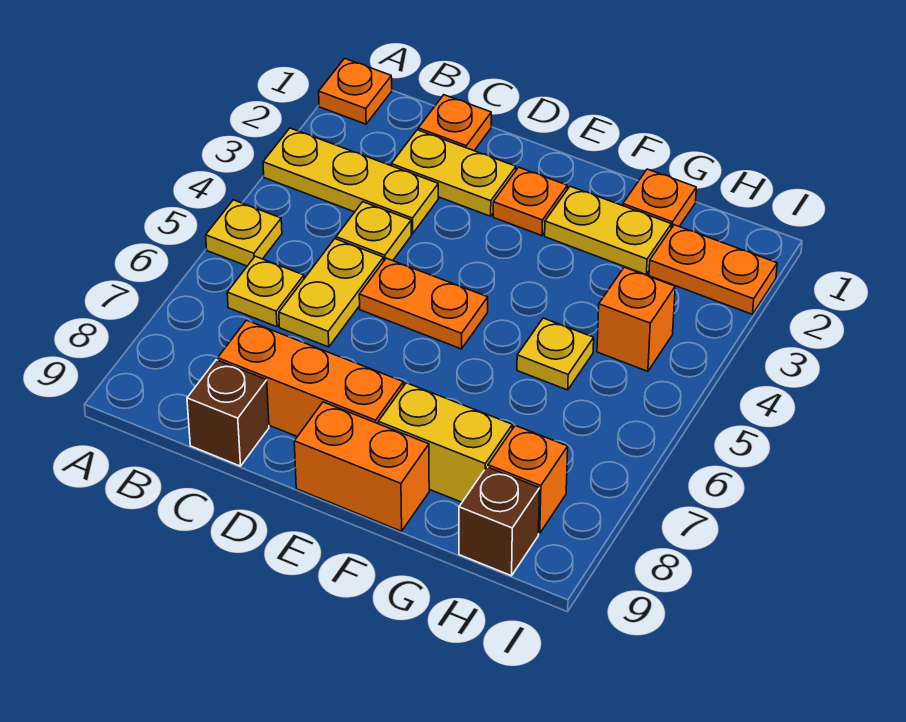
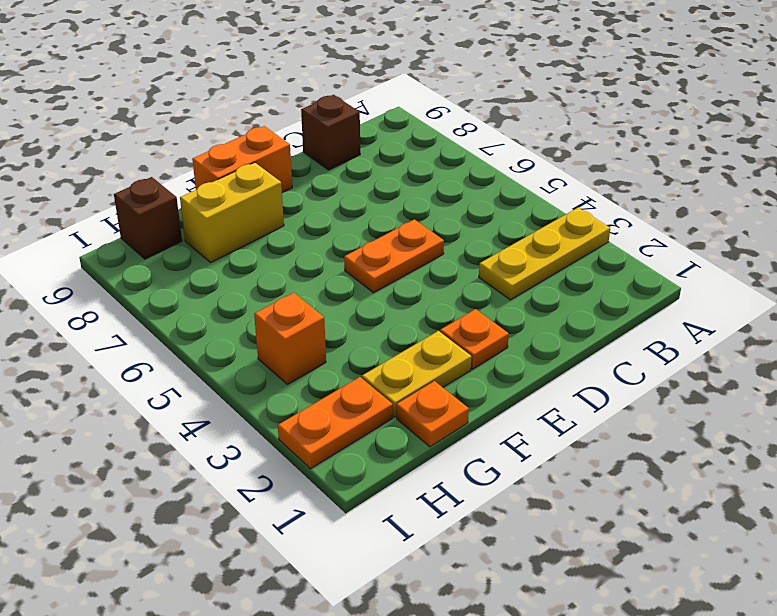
none -> orange 1x1 plate [319,58,392,124]
none -> yellow 1x1 plate [206,200,282,266]
none -> yellow 1x1 plate [227,256,304,327]

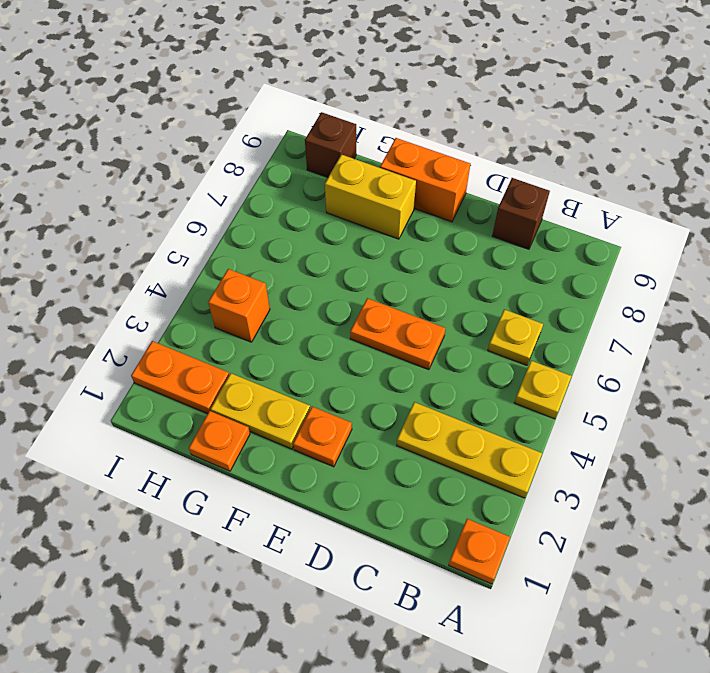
none -> orange 1x1 plate [418,95,491,151]
none -> yellow 1x2 plate [391,130,516,216]
none -> yellow 1x1 plate [336,202,411,261]

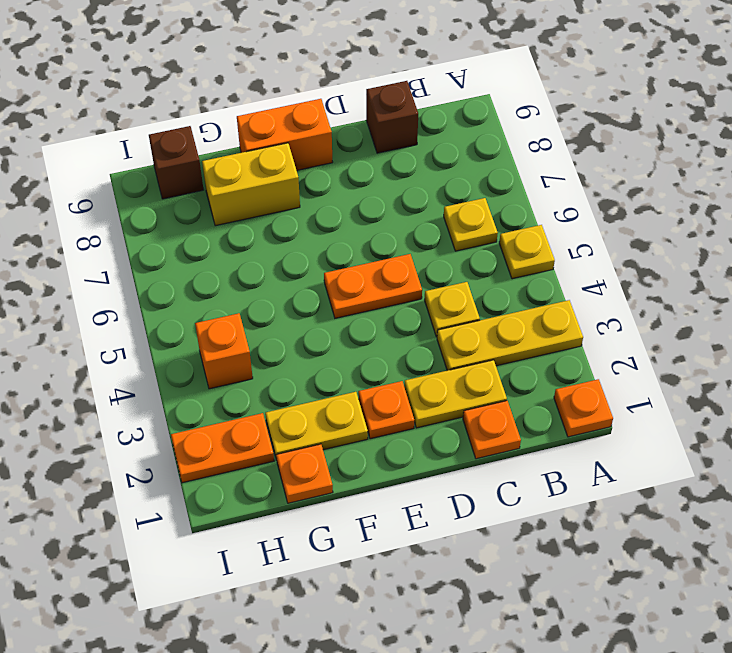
none -> yellow 1x2 plate [279,239,384,347]
none -> orange 1x3 brick [218,320,404,437]
none -> yellow 1x1 plate [517,318,594,390]

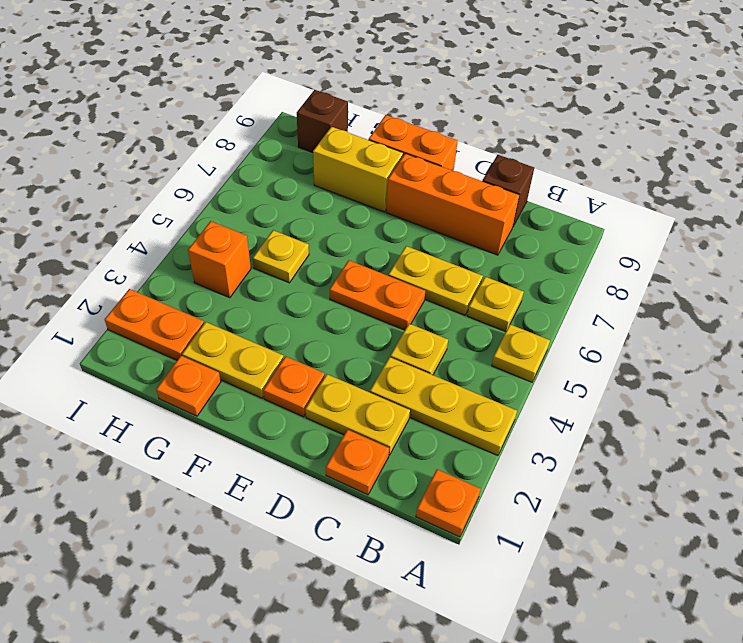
yellow 1x2 plate [388,246,483,315] -> yellow 1x2 plate turned to [279,239,384,347]
none -> orange 1x1 brick [488,425,568,533]

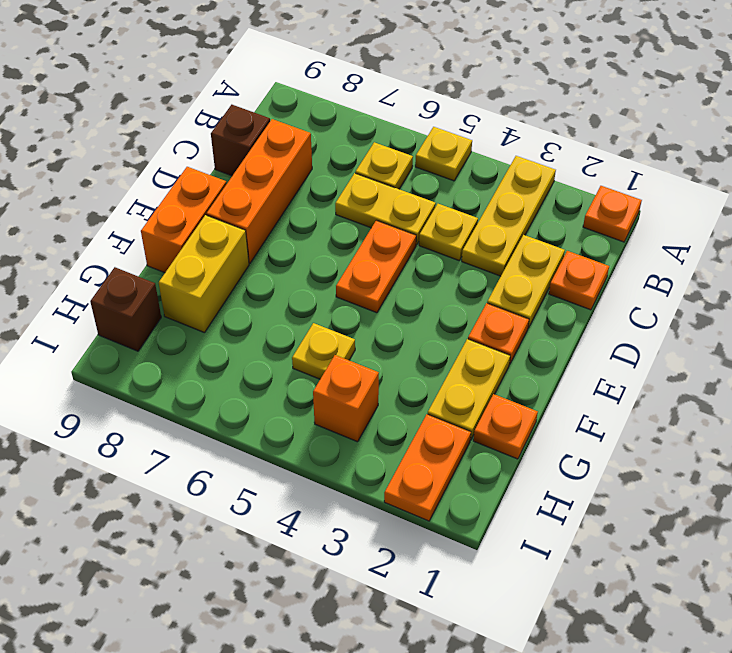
none -> orange 1x1 brick [488,425,568,533]

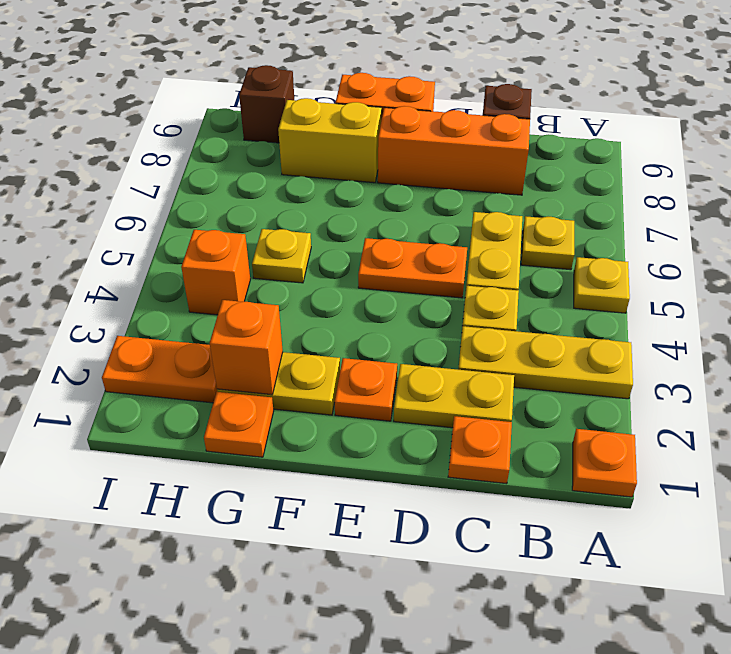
orange 1x1 brick [210,300,283,395] -> orange 1x1 brick moved to [488,425,568,533]

